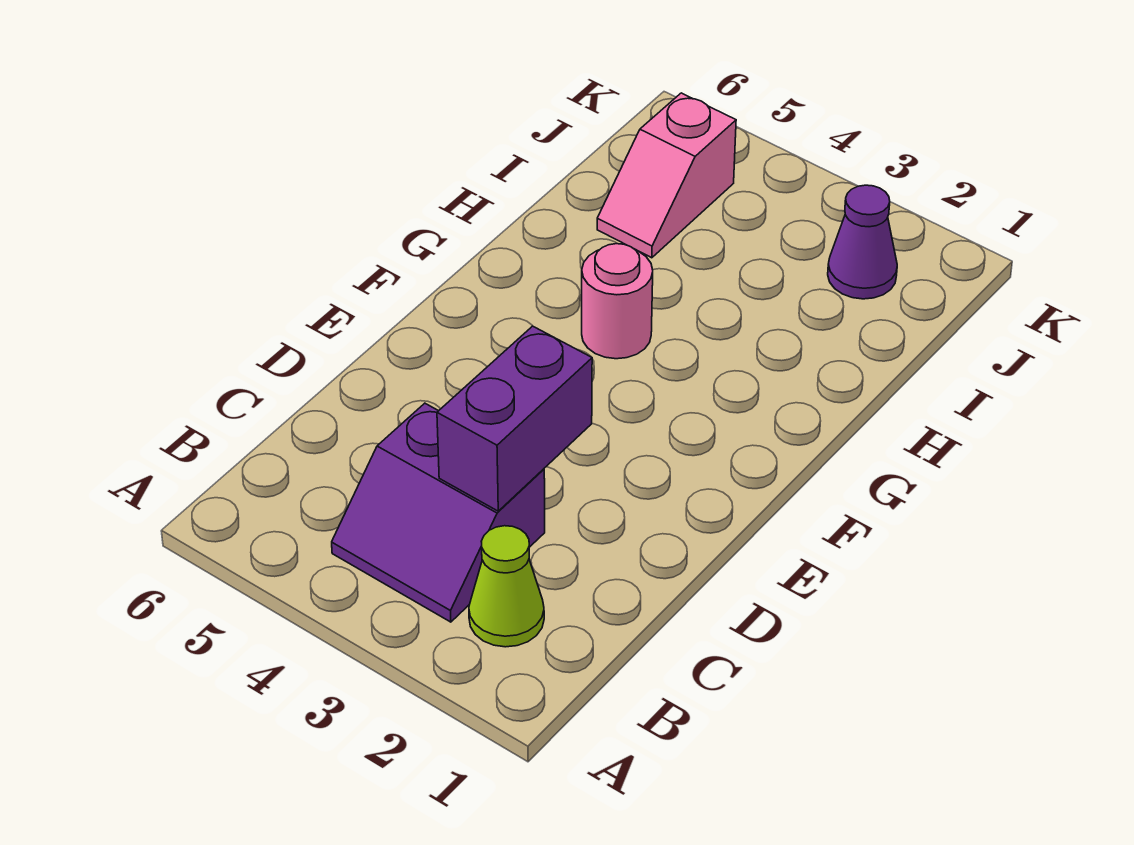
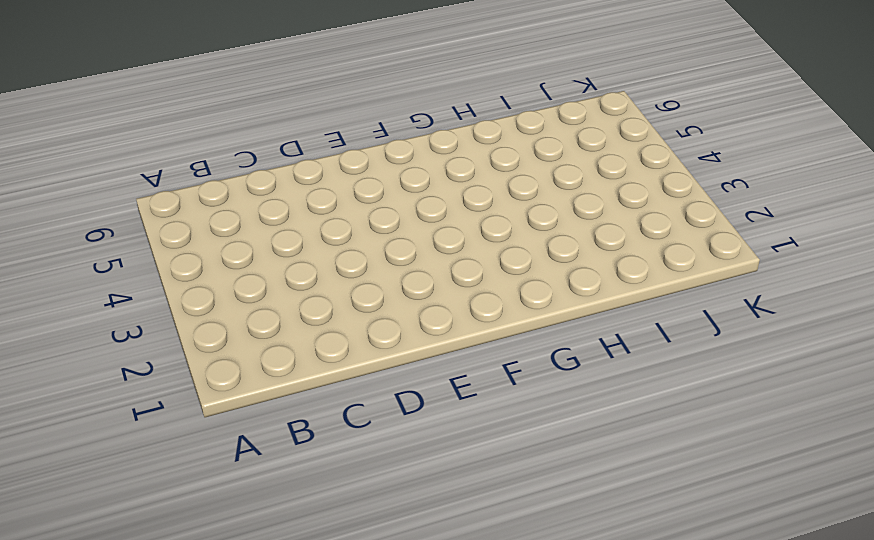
none -> lime 1x1 cone [469,526,544,647]
none -> purple 2x2 slope [332,403,545,622]

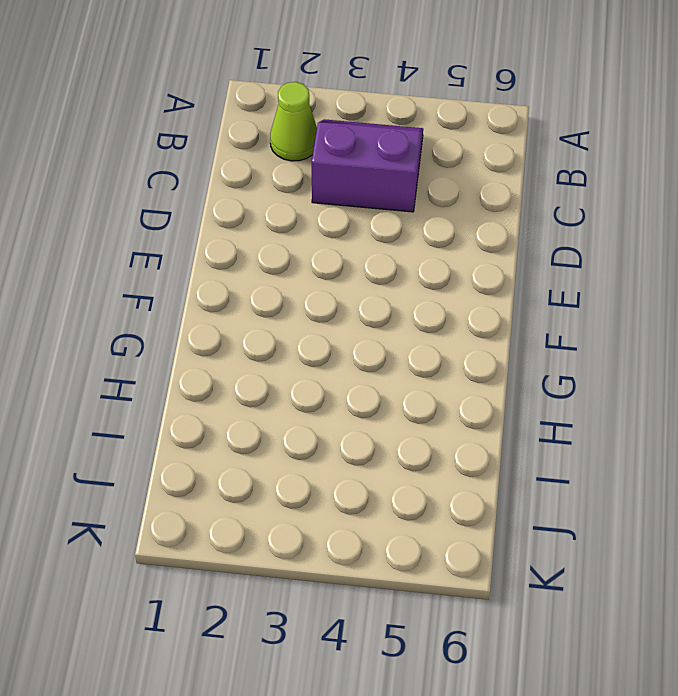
none -> pink 1x1 round brick [582,244,653,359]
none -> pink 1x2 slope [597,93,736,258]

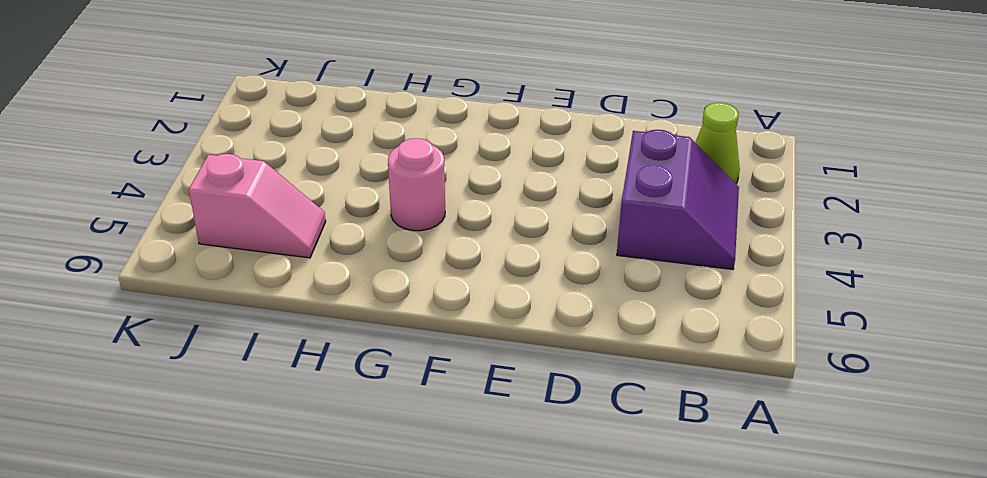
none -> purple 1x1 cone [828,185,897,299]
none -> purple 1x2 brick [437,326,592,511]

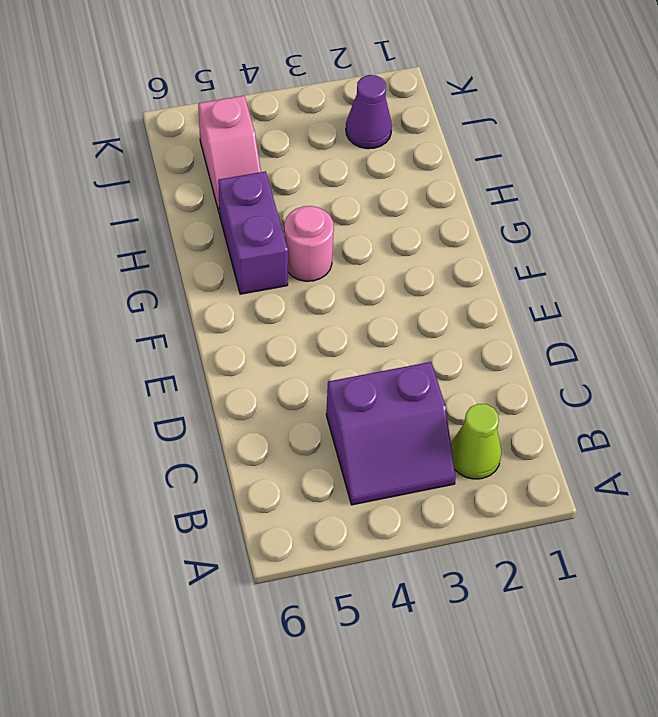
purple 1x2 brick [218,171,288,294] -> purple 1x2 brick moved to [437,326,592,511]

